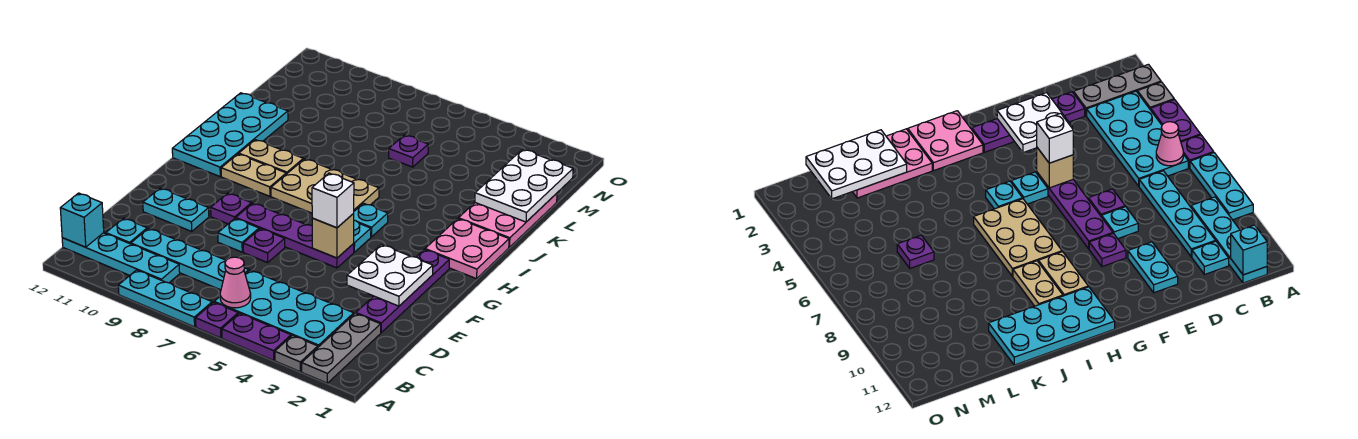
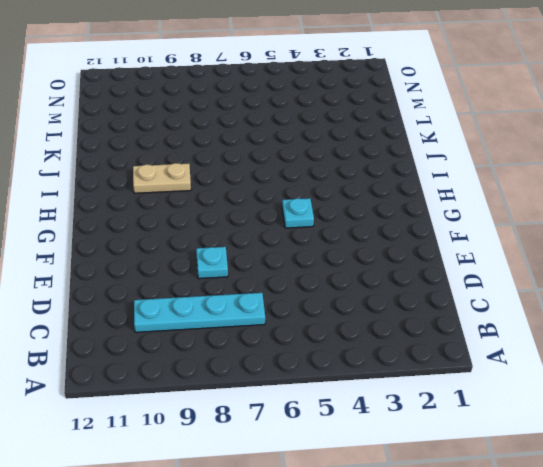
none -> grey 1x3 plate [302,313,381,383]
none -> grey 1x1 plate [275,335,318,372]
none -> purple 1x2 plate [222,313,291,360]
none -> purple 1x1 plate [196,302,238,338]

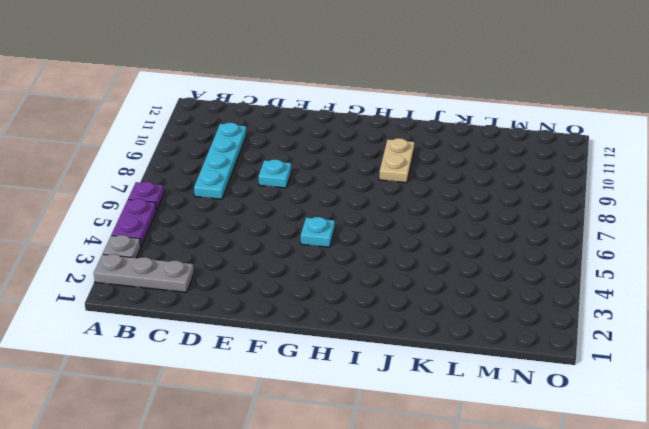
none -> cyan 1x3 plate [118,270,212,327]
none -> cyan 2x4 plate [214,270,354,347]
none -> cyan 1x4 plate [62,233,180,283]
none -> cyan 1x1 plate [106,218,147,244]

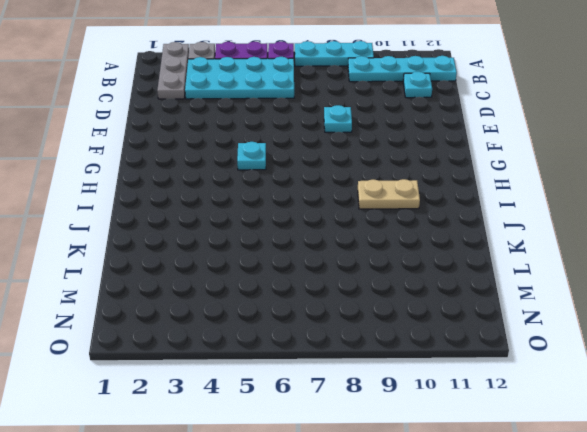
none -> cyan 1x4 plate [131,228,249,290]
none -> purple 1x4 plate [356,249,449,332]
none -> purple 1x1 plate [243,229,285,263]
none -> cyan 1x2 plate [143,188,209,231]

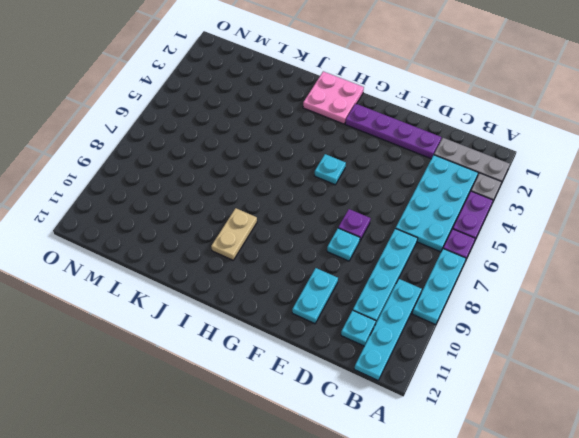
none -> purple 1x4 plate [236,203,354,268]
none -> purple 1x1 plate [211,193,251,224]
none -> cyan 1x1 plate [353,203,388,237]
none -> tan 2x3 plate [271,159,379,213]

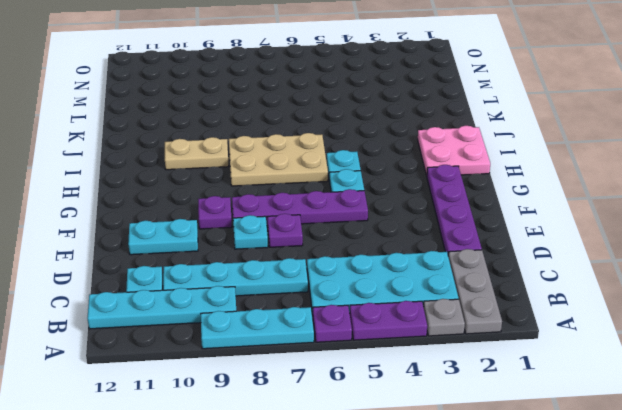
none -> tan 1x2 plate [221,154,286,196]
none -> cyan 2x4 plate [172,93,288,176]
none -> pink 2x3 plate [458,193,557,247]
none -> purple 1x1 plate [389,135,428,167]

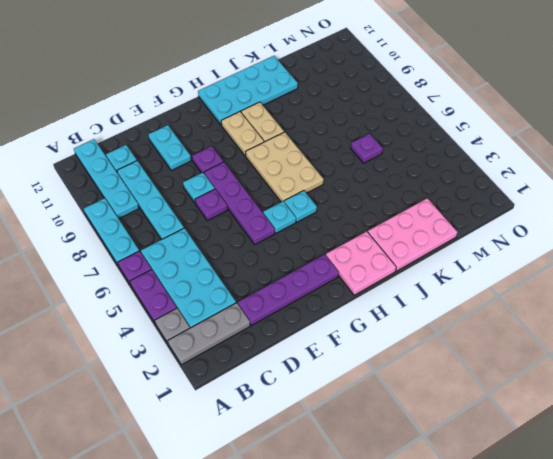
none -> pink 1x1 cone [220,257,251,308]
none -> cyan 1x1 brick [60,193,104,247]
none -> white 2x2 plate [347,245,433,306]
none -> tan 1x1 brick [312,214,354,258]

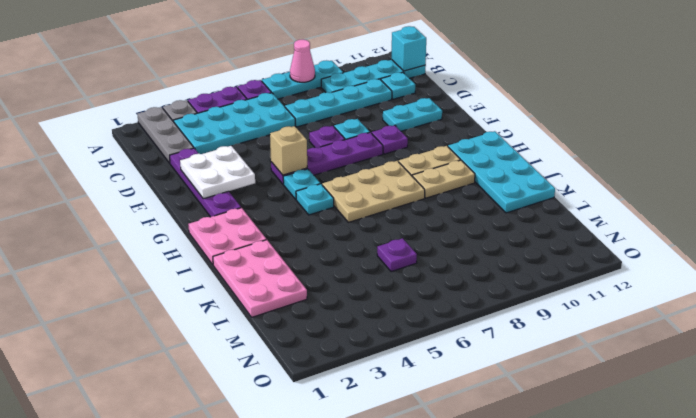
pink 1x1 cone [290,40,315,82] -> pink 1x1 cone moved to [220,257,251,308]
none -> white 2x3 plate [475,149,573,222]
none -> white 1x1 brick [312,173,354,228]

